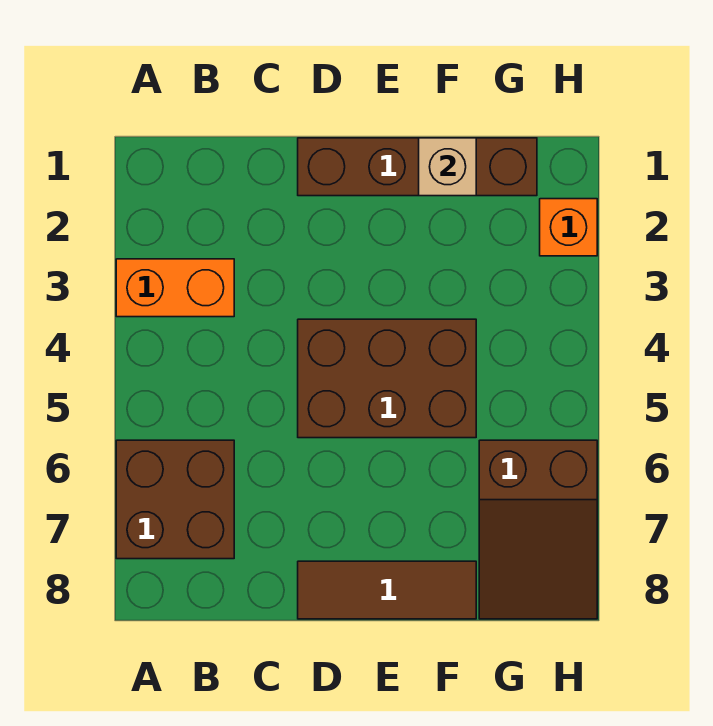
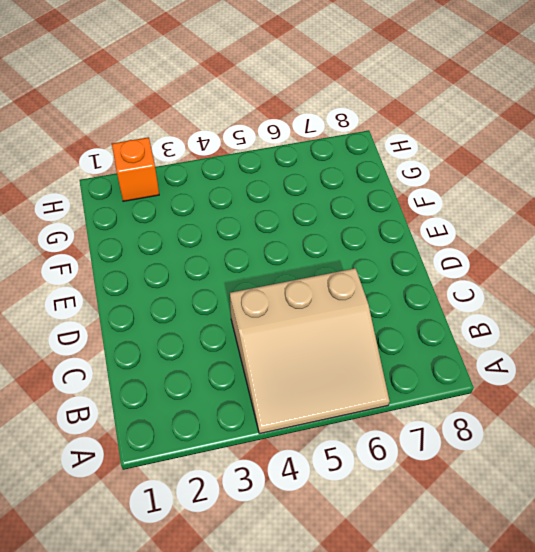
tan 3x3 slope [230,268,390,434] -> brown 2x2 brick [116,440,234,559]
none -> orange 1x2 brick [116,259,234,317]
none -> brown 1x4 brick [298,138,537,196]

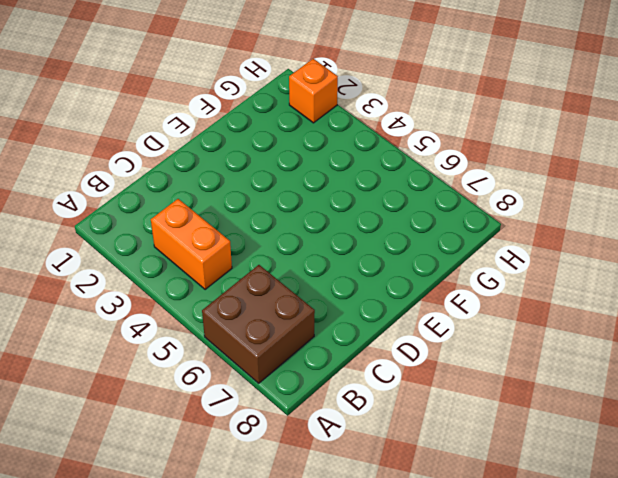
orange 1x2 brick [151,199,232,290] -> orange 1x2 brick turned to [116,259,234,317]
none -> brown 1x4 brick [298,138,537,196]
none -> brown 2x3 brick [298,319,476,438]

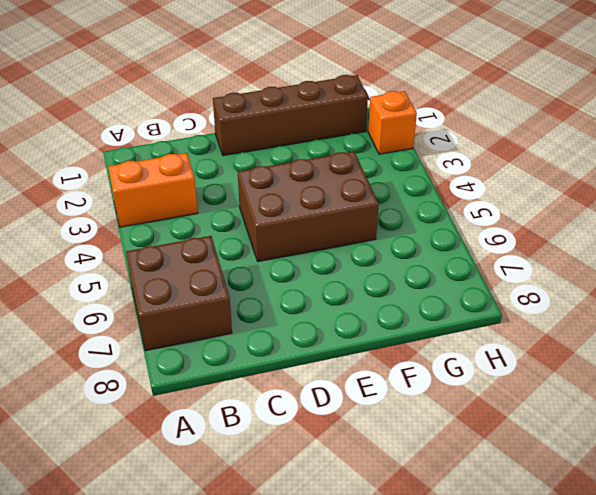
none -> brown 1x3 tile [298,561,476,619]
none -> brown 2x3 slope [479,440,597,619]

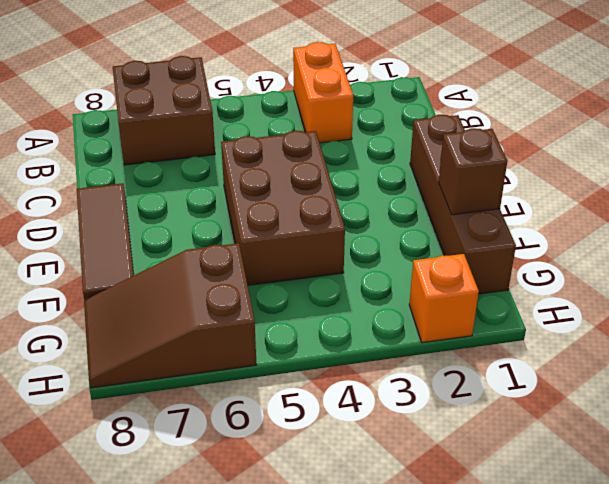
brown 1x1 brick [439,128,507,215] -> tan 1x1 brick [419,138,476,196]

